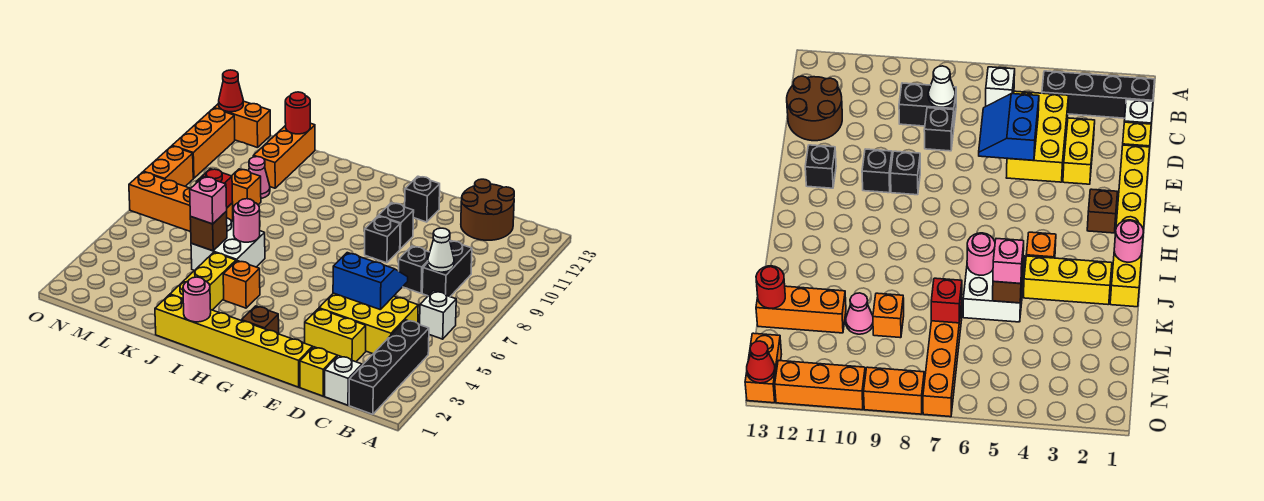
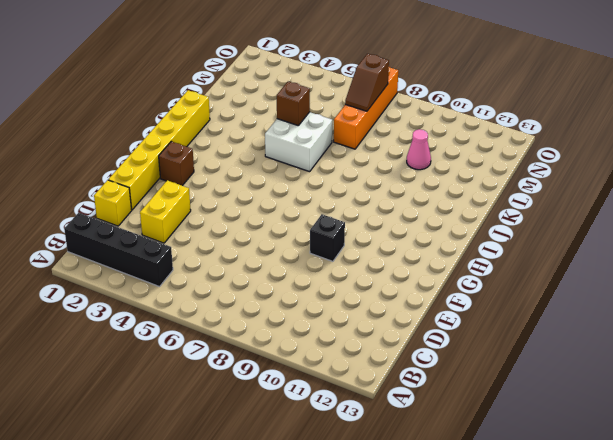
brown 1x2 slope [345,54,389,111] -> none
none -> white 1x1 brick [420,291,456,339]
none -> white 1x1 brick [325,356,362,405]
none -> yellow 2x3 brick [319,293,418,354]
none -> black 1x2 brick [422,241,472,297]

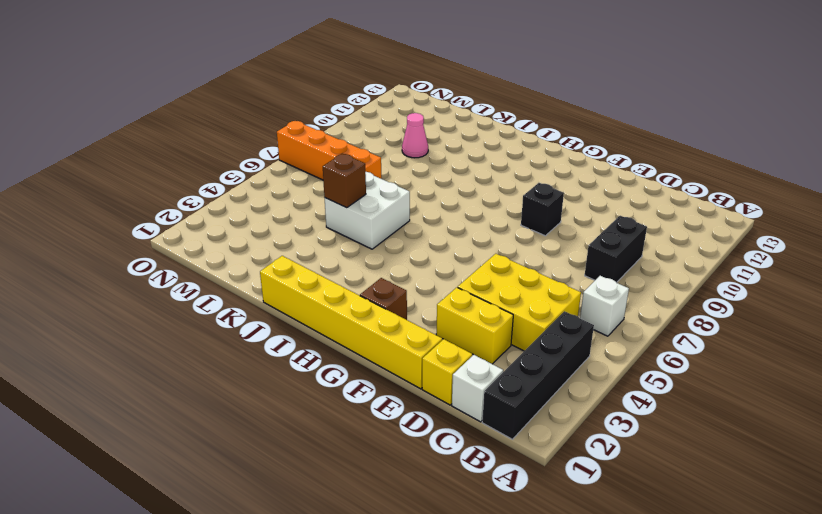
none -> brown 2x2 round brick [461,179,514,240]
none -> black 1x1 brick [399,246,430,293]
none -> black 1x1 brick [378,203,414,249]
none -> black 1x1 brick [405,176,440,222]

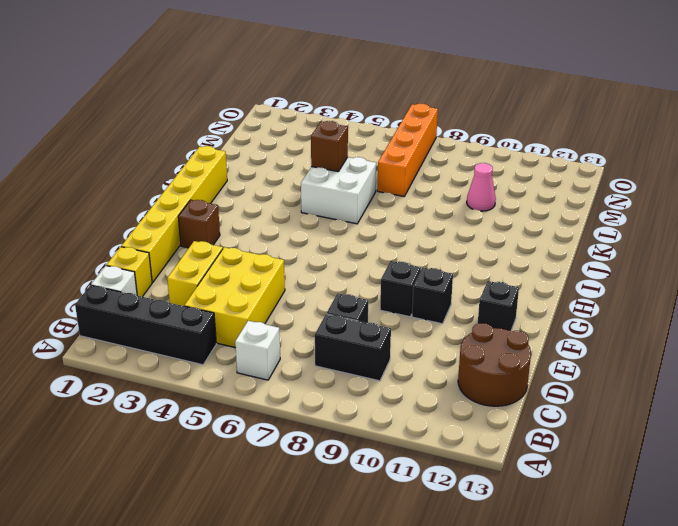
none -> orange 1x1 brick [223,261,260,308]
none -> yellow 1x3 brick [170,252,236,310]
none -> orange 1x1 brick [232,169,261,208]
none -> orange 1x3 brick [253,123,315,188]

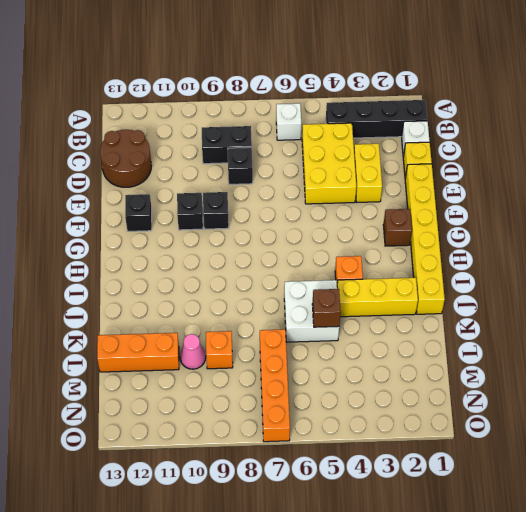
none -> orange 1x2 brick [214,101,270,148]
none -> orange 1x2 brick [143,146,193,186]
none -> orange 1x3 brick [172,108,235,178]
none -> white 1x1 cone [428,228,454,272]

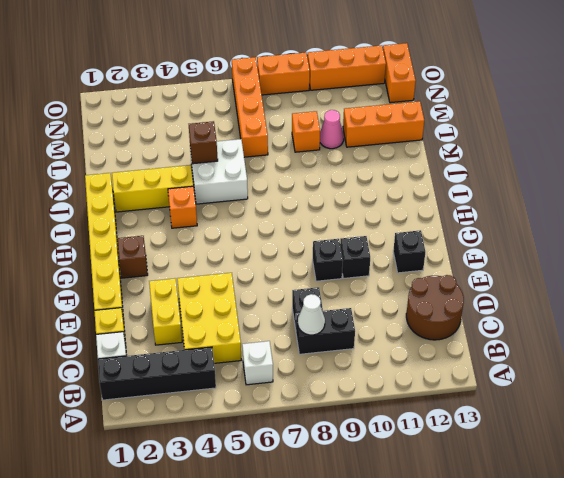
none -> blue 2x2 slope [333,253,408,310]
none -> pink 1x1 round brick [183,277,211,322]
none -> pink 1x1 round brick [233,199,260,242]
none -> red 1x1 brick [196,169,233,207]

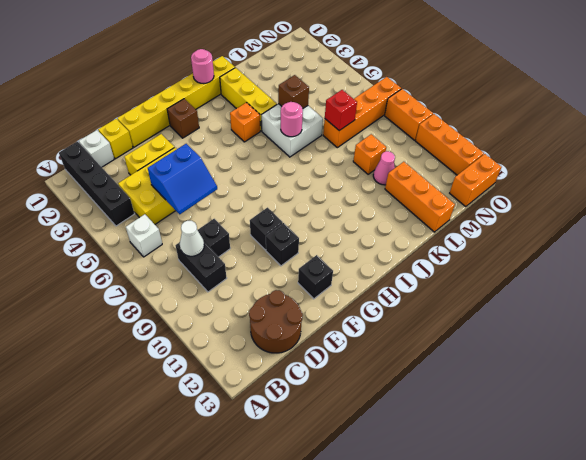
none -> red 1x1 round brick [285,92,310,134]
none -> red 1x1 cone [219,70,243,112]
none -> pink 1x1 brick [190,177,227,224]

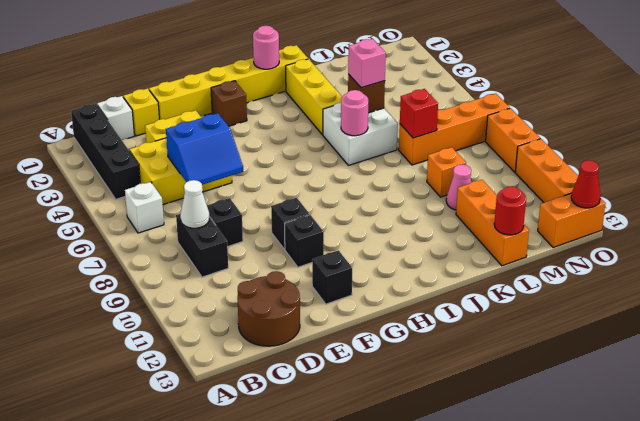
none -> orange 1x1 brick [223,261,260,308]

